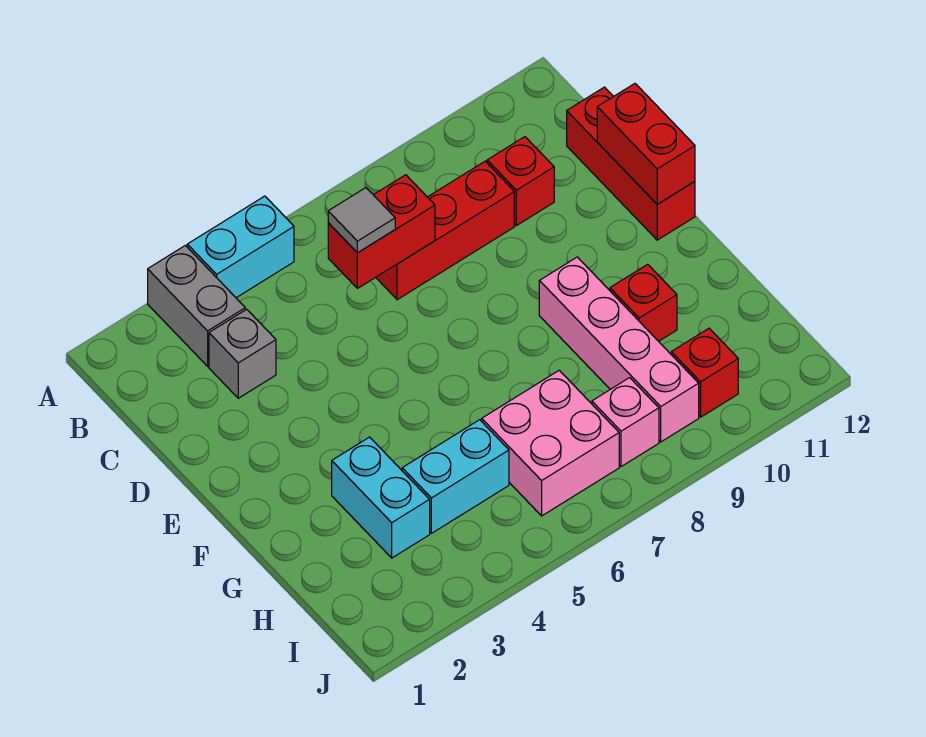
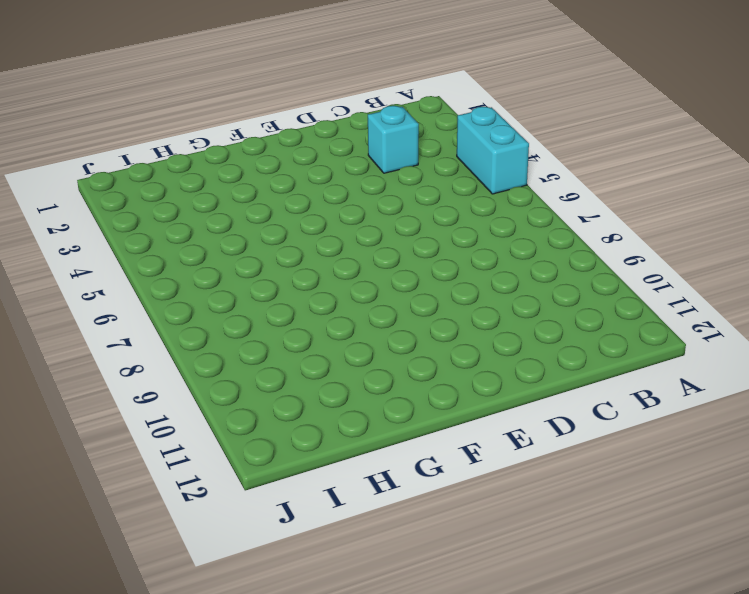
cyan 1x1 brick [368,106,419,173] -> grey 1x1 brick [209,309,276,398]
none -> grey 1x2 brick [148,245,245,366]
none -> red 1x3 brick [376,161,514,300]
none -> red 1x1 brick [487,137,554,226]

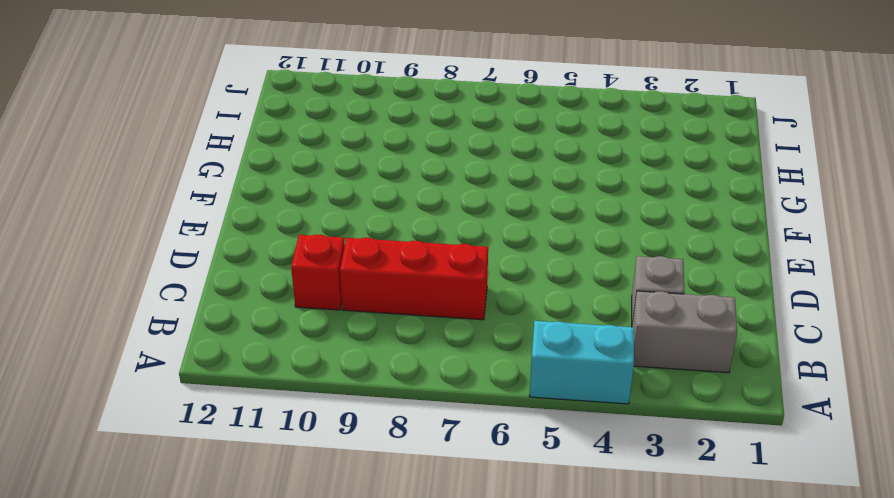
grey 1x2 brick [632,291,737,373] -> grey 1x2 brick turned to [148,245,245,366]
none -> red 1x3 brick [567,87,695,240]
none -> pink 1x4 brick [539,257,699,442]
none -> cyan 1x2 brick [332,437,430,558]

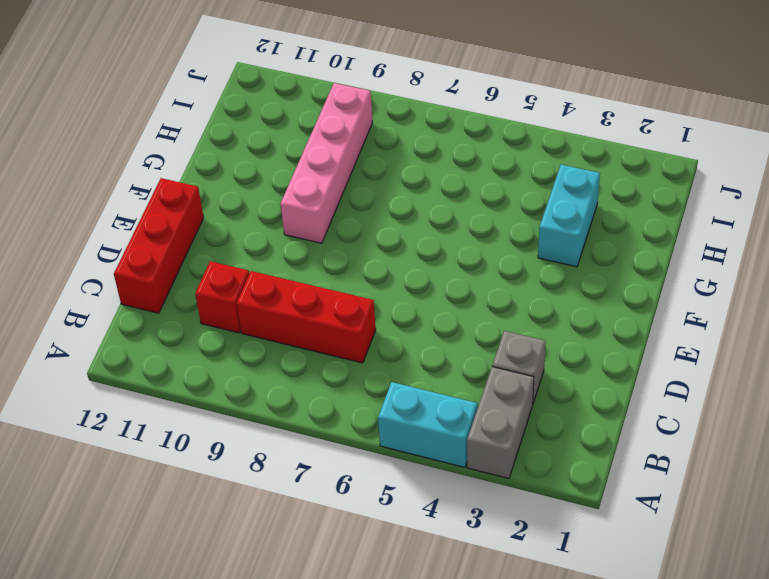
none -> red 1x1 brick [610,264,677,341]
none -> cyan 1x2 brick [402,420,509,533]
none -> pink 2x2 brick [482,370,619,516]

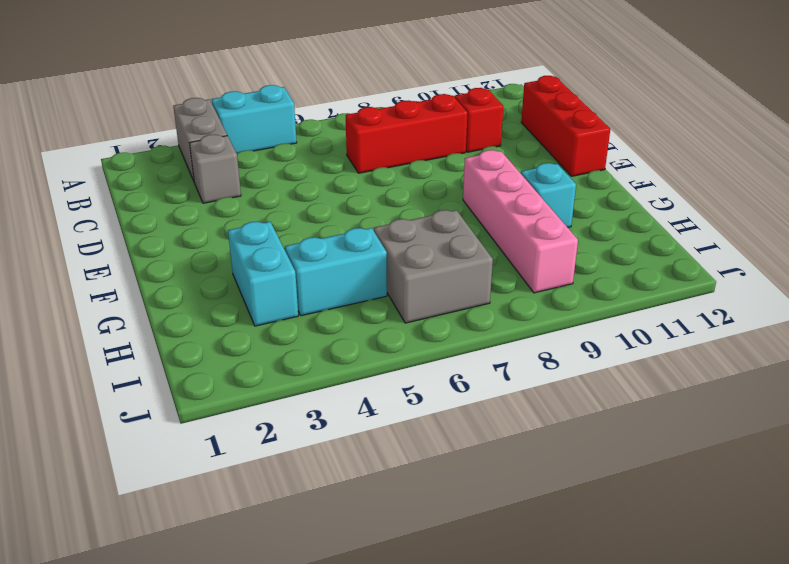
cyan 1x1 brick [521,163,576,227] -> red 1x1 brick [610,264,677,341]
grey 2x2 brick [374,210,493,323] -> pink 2x2 brick [482,370,619,516]
none -> pink 1x1 brick [592,378,659,467]
none -> red 1x1 brick [671,328,738,417]
none -> red 1x2 brick [328,175,435,288]

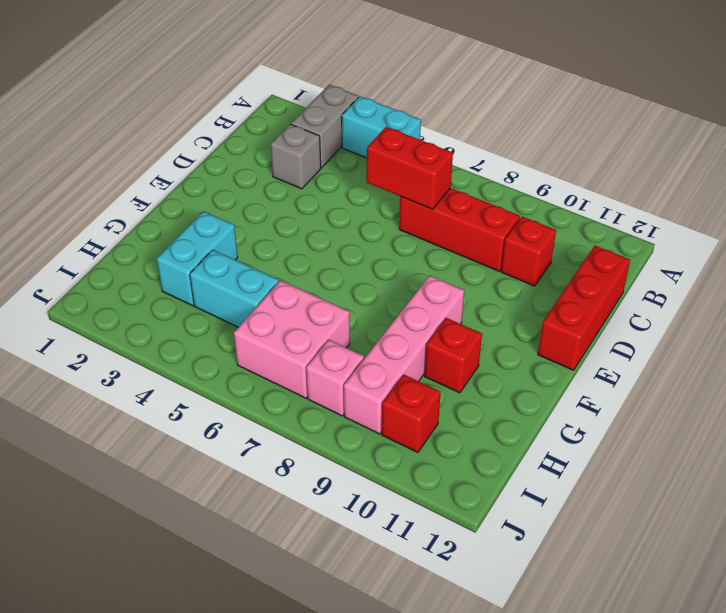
none -> red 1x2 brick [597,84,695,204]
none -> grey 1x1 tile [328,188,395,253]

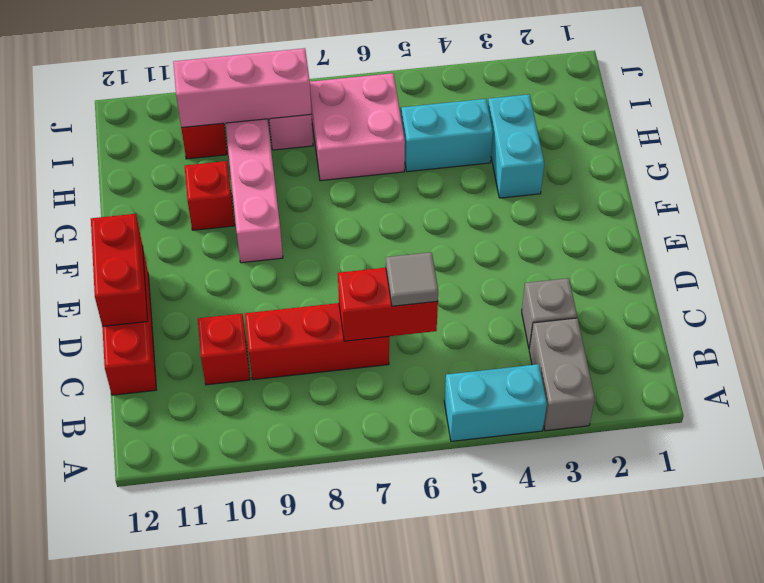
pink 1x3 brick [173,48,311,128] -> none

